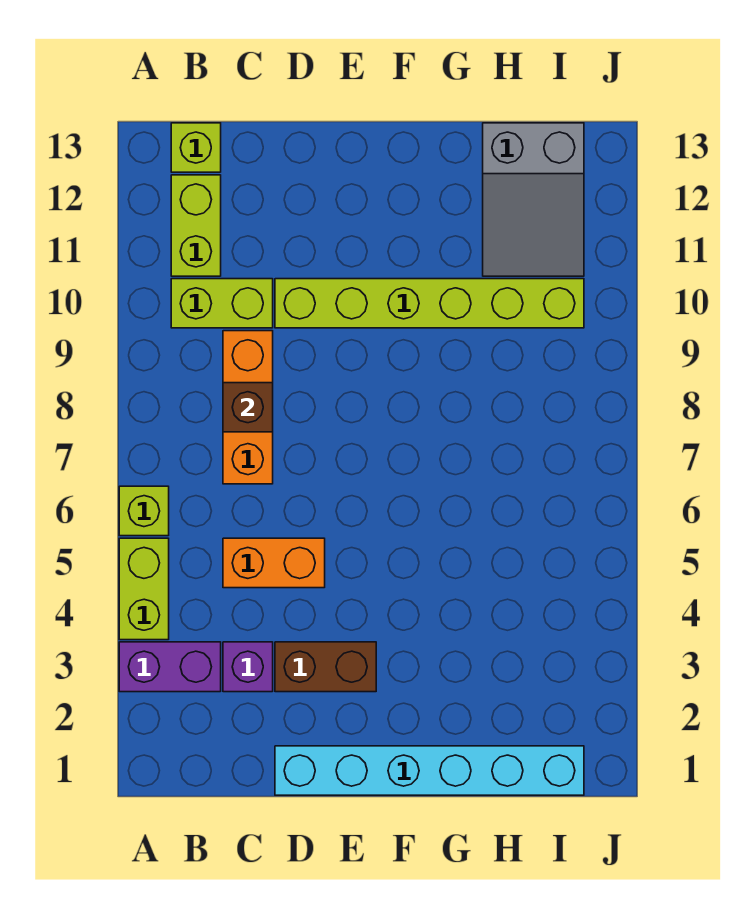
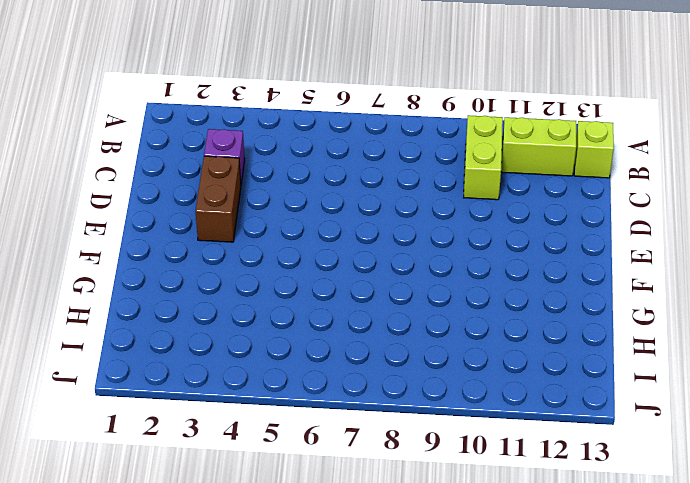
none -> purple 1x2 brick [119,642,221,692]
none -> lime 1x2 brick [119,538,169,640]
none -> lime 1x1 brick [119,486,169,536]

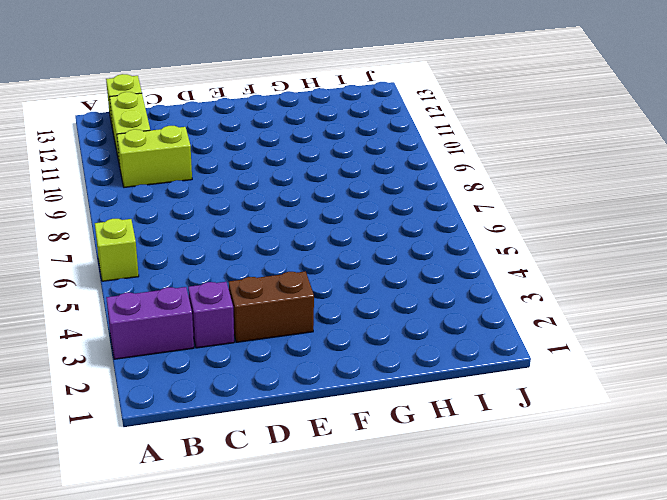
none -> lime 1x2 brick [119,538,169,640]
none -> orange 1x2 brick [223,538,325,588]
none -> orange 1x3 brick [223,331,273,484]

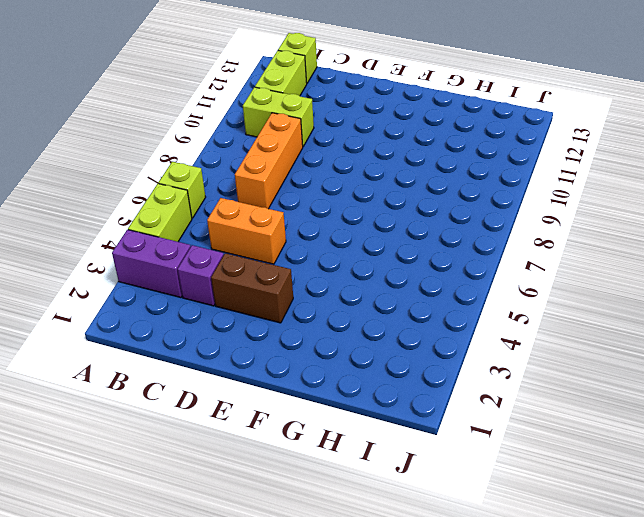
none -> cyan 1x6 brick [275,746,584,795]
none -> lime 1x6 brick [275,279,584,328]
none -> grey 2x3 slope [483,123,584,276]

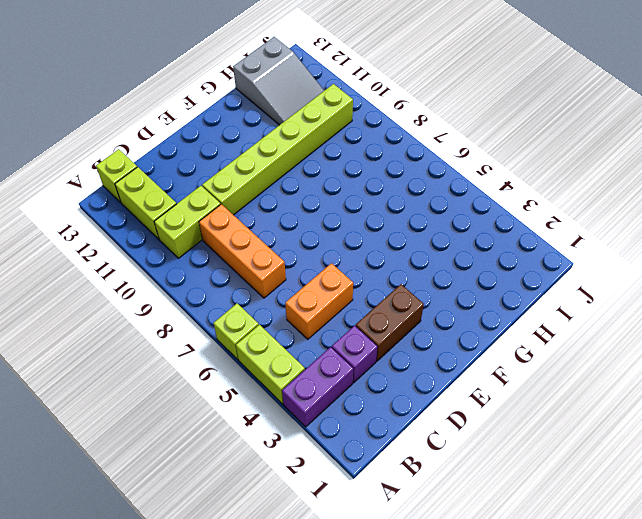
none -> cyan 1x6 brick [275,746,584,795]
none -> brown 1x1 brick [223,383,273,432]

